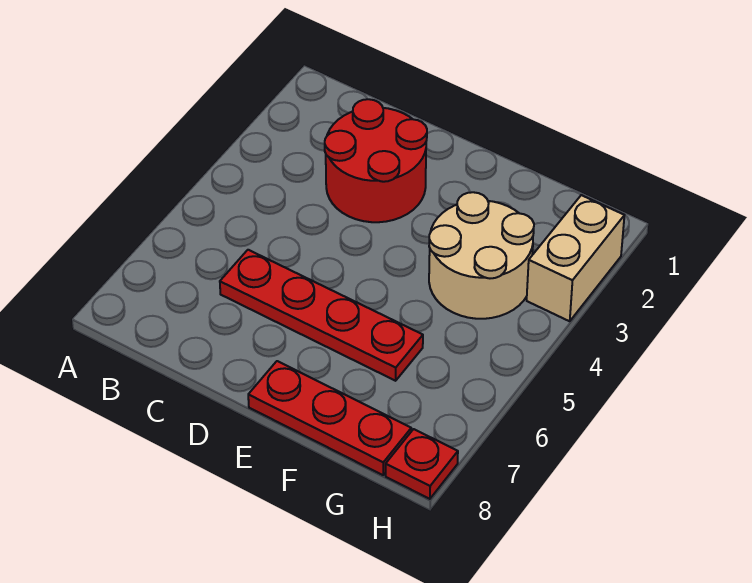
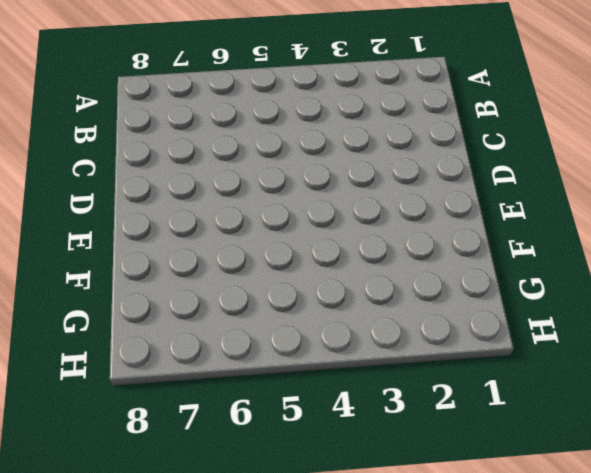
none -> red 2x2 round brick [325,99,427,222]
none -> red 1x4 plate [220,250,423,381]

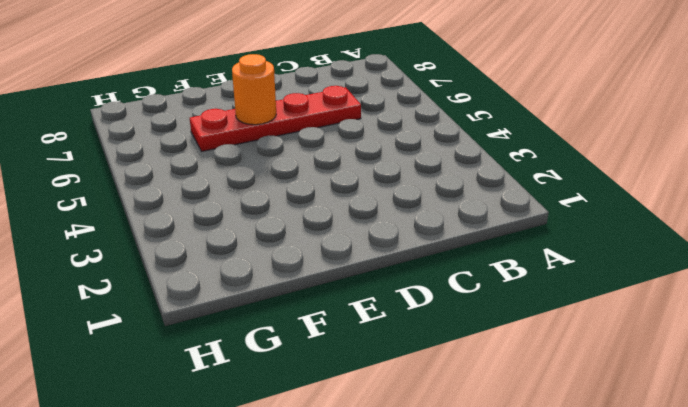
orange 1x1 round brick [232,54,276,125] -> none
none -> red 2x2 round brick [325,99,427,222]
none -> red 1x3 plate [248,361,411,475]

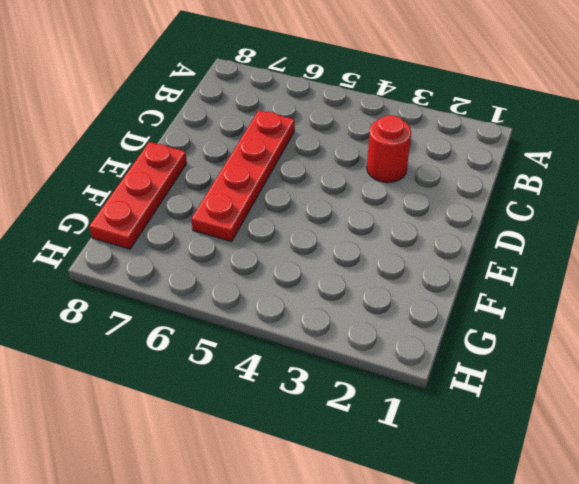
red 1x1 round brick [367,115,411,183] -> red 2x2 round brick [325,99,427,222]
none -> tan 2x2 round brick [429,192,534,319]
none -> tan 1x2 brick [527,195,624,321]

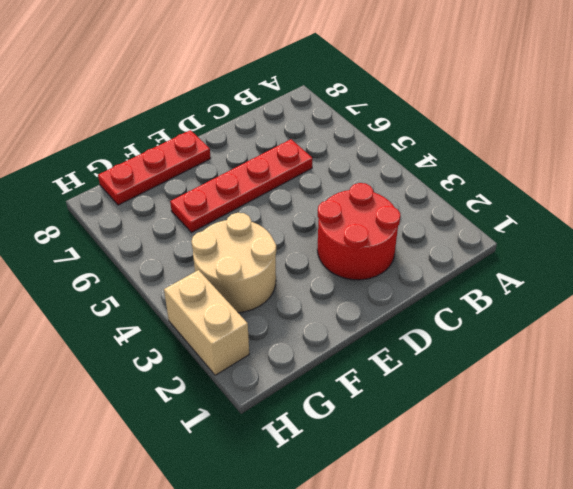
none -> red 1x1 plate [386,429,458,499]

